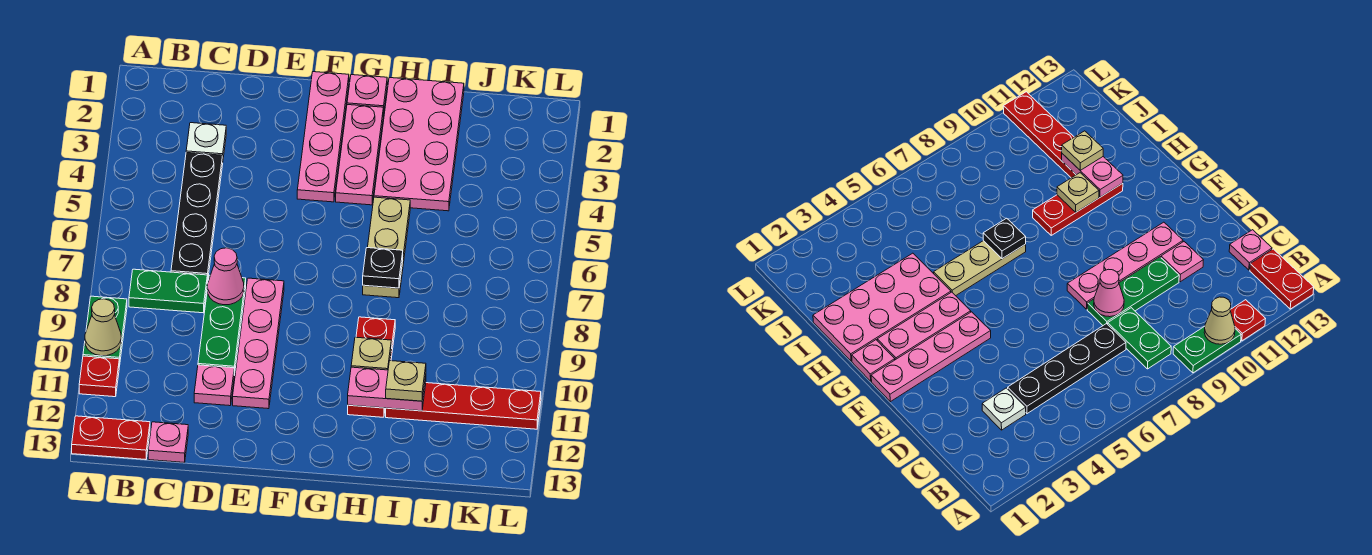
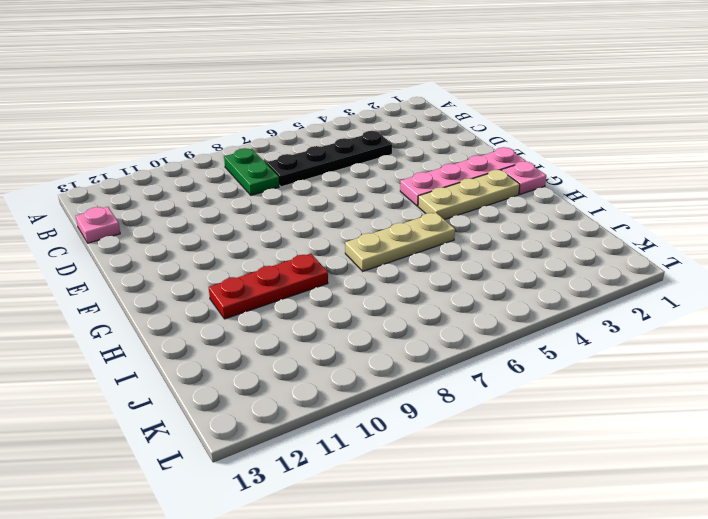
tan 1x3 plate [418,170,520,220] -> pink 1x3 plate [336,105,383,205]
none -> green 1x2 plate [83,296,127,366]
none -> red 1x1 plate [79,356,119,397]
none -> red 1x2 plate [72,416,150,460]

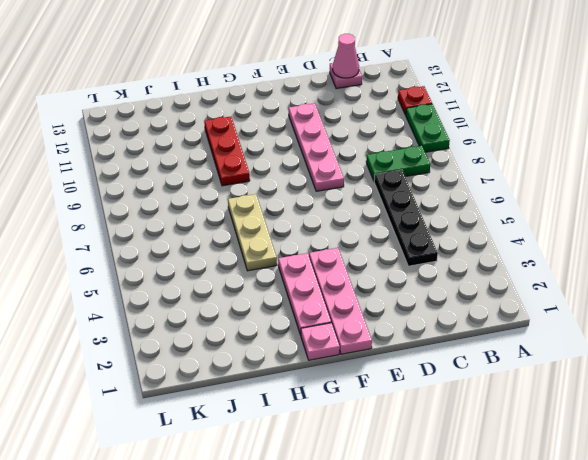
pink 1x1 cone [333,34,359,78] -> pink 1x1 cone moved to [207,248,244,305]
none -> red 1x2 plate [72,416,150,460]
none -> white 1x1 plate [186,123,226,157]
none -> green 1x3 plate [198,275,246,375]

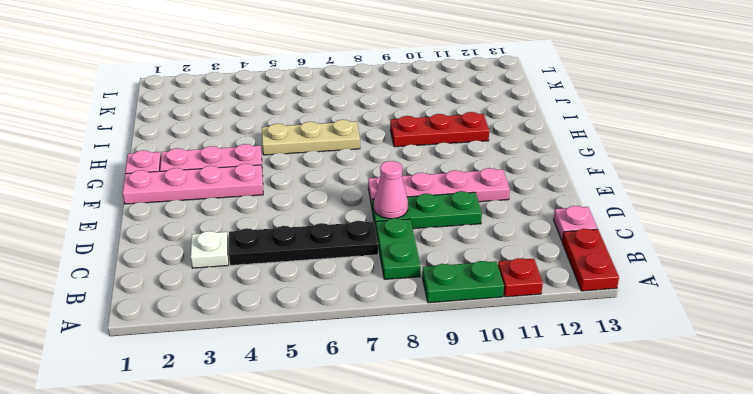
none -> pink 1x1 plate [194,365,234,406]
none -> pink 2x4 plate [374,78,464,211]
none -> red 1x4 plate [386,383,541,429]

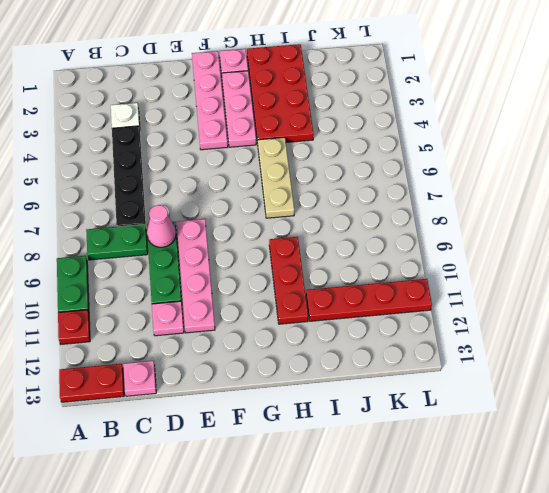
red 2x4 plate [247,44,314,143] -> pink 2x4 plate [374,78,464,211]
none -> tan 1x1 cone [85,299,121,356]
none -> black 1x1 plate [363,248,403,288]
none -> tan 1x1 plate [351,337,391,370]

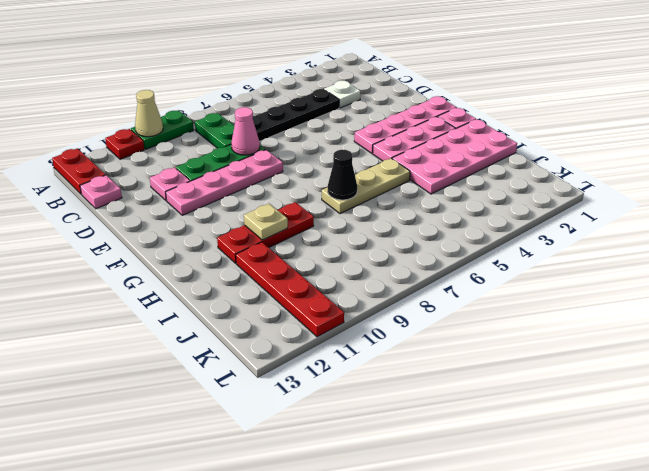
black 1x1 cone [328,150,357,200] -> black 1x1 plate [363,248,403,288]
none -> pink 1x2 plate [348,367,426,411]
none -> tan 1x1 plate [386,361,426,401]

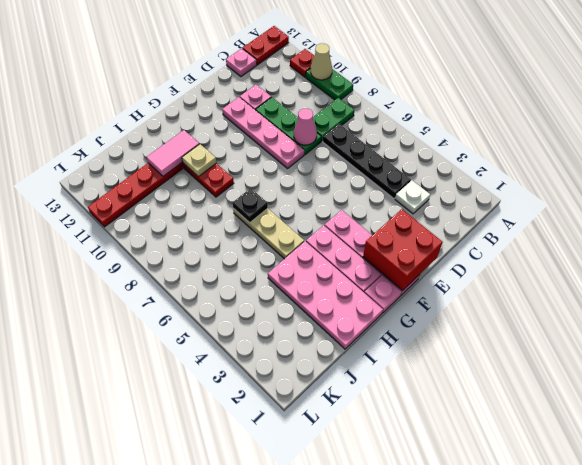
red 2x2 brick [363,209,443,291] -> none
pink 1x2 tile [146,130,199,176] -> pink 1x2 plate [348,367,426,411]
none -> tan 1x1 plate [386,361,426,401]

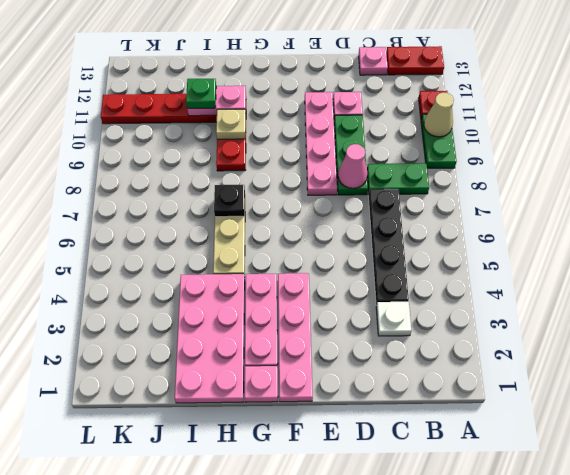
green 1x1 plate [186,79,216,108] -> tan 1x1 plate [386,361,426,401]

